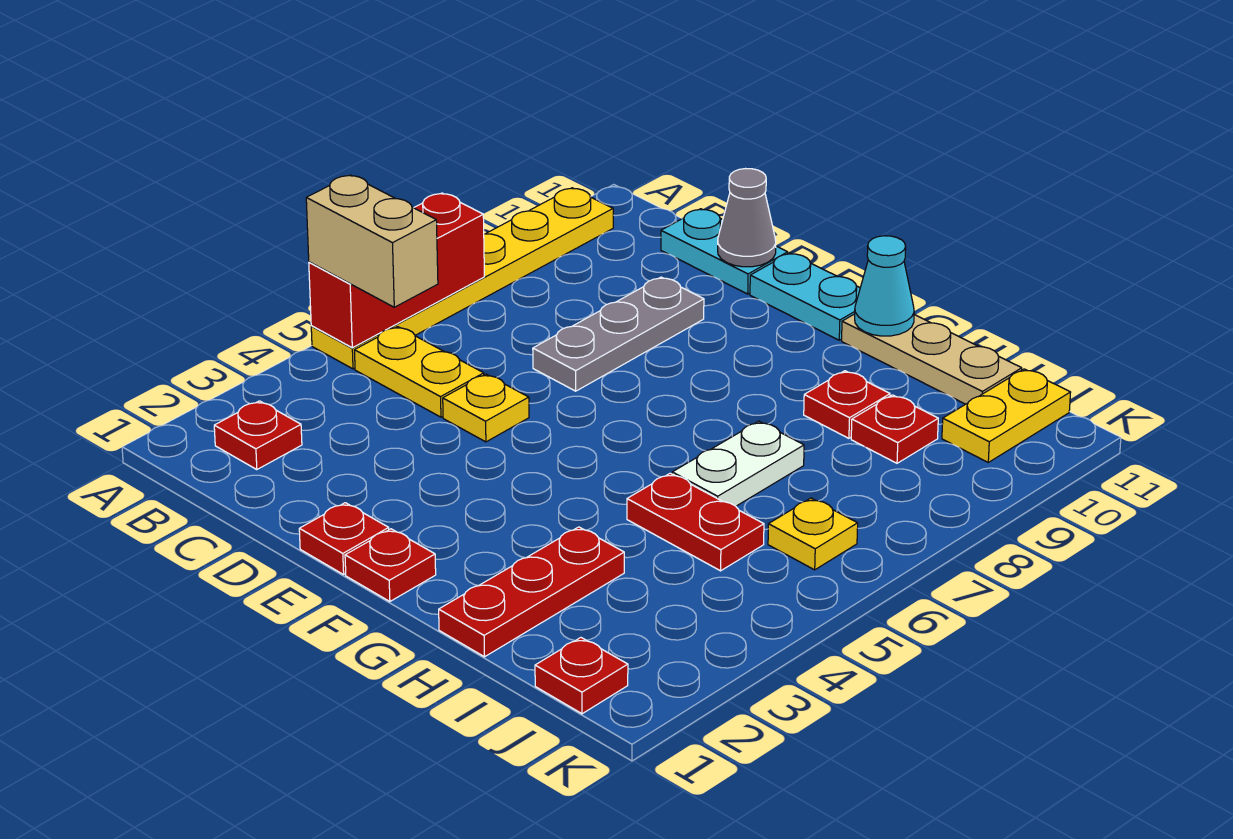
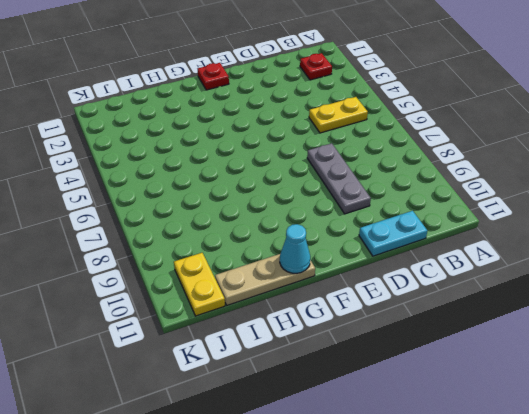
none -> yellow 1x6 plate [311,188,613,369]
none -> yellow 1x1 plate [443,374,529,442]
none -> red 1x1 plate [299,503,389,574]

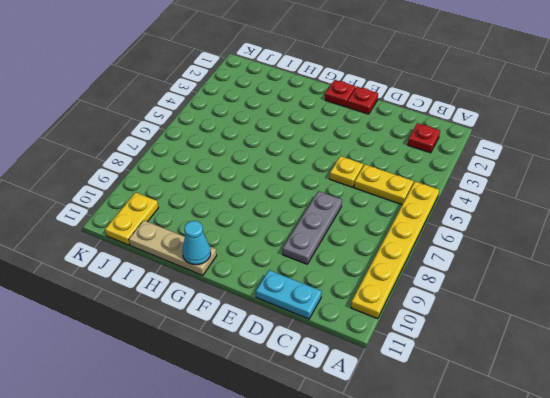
none -> cyan 1x2 plate [750,253,860,340]
none -> red 1x3 plate [439,527,624,657]
none -> red 1x2 plate [627,473,764,571]

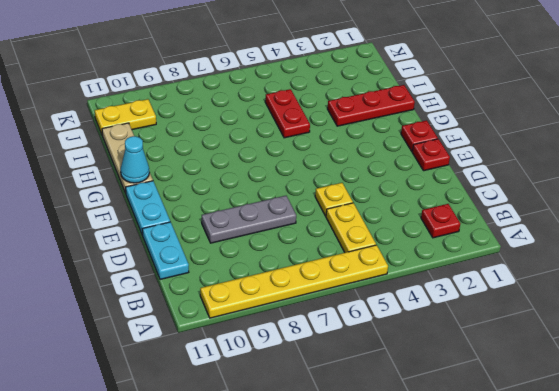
none -> white 1x2 plate [672,421,804,506]
none -> red 1x1 plate [804,371,890,438]
none -> red 1x1 plate [851,395,938,463]

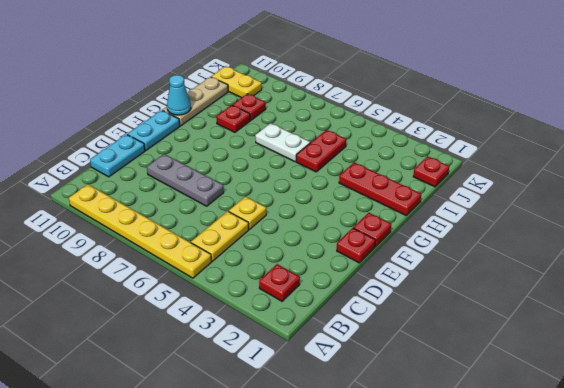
none -> yellow 1x1 plate [768,498,858,570]
none -> red 1x3 brick [309,193,484,348]
none -> grey 1x1 cone [718,169,776,267]

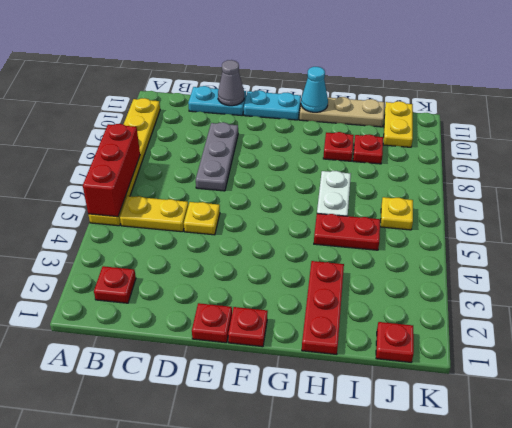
none -> tan 1x2 brick [306,175,438,307]

